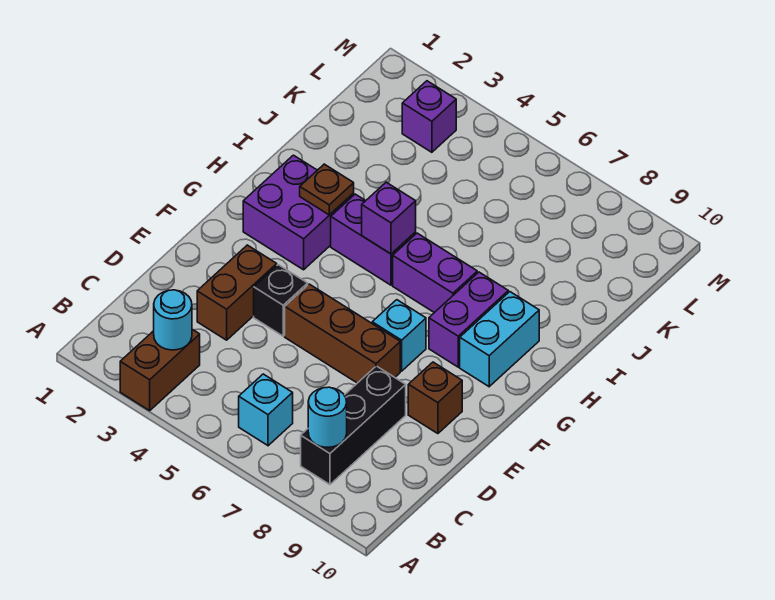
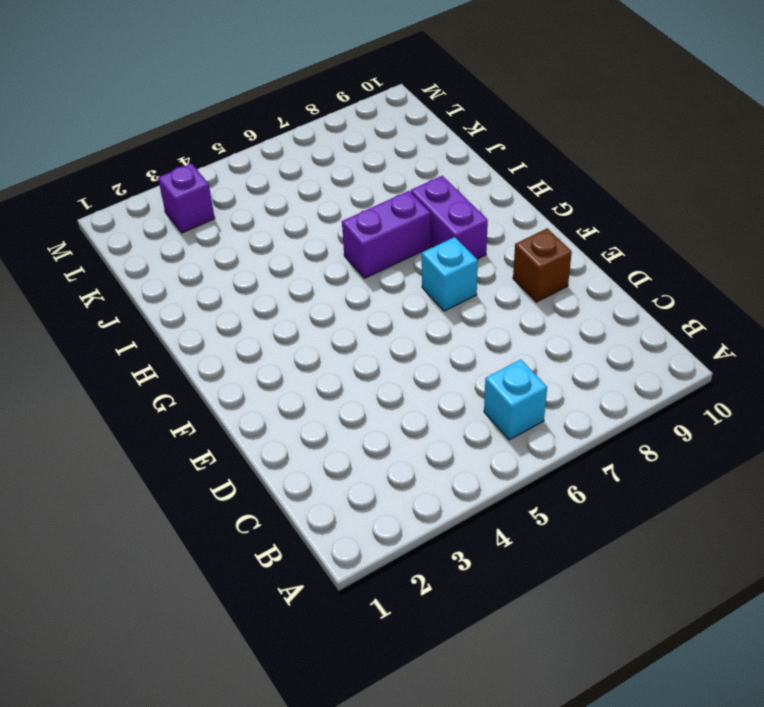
none -> brown 1x2 brick [120,329,200,411]
none -> black 1x3 brick [301,366,406,484]
none -> brown 1x2 brick [197,245,277,340]

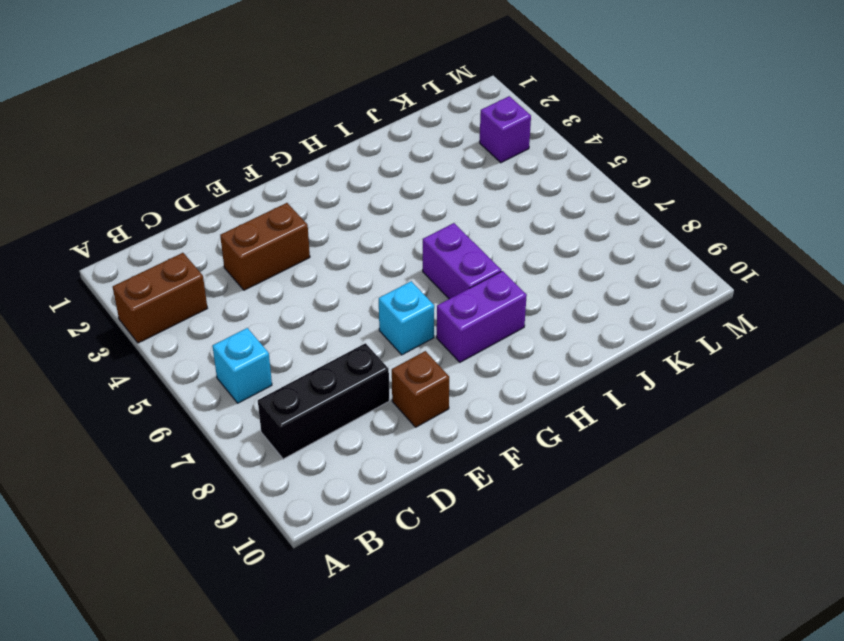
none -> black 1x1 brick [254,265,308,336]
none -> brown 1x3 brick [285,284,400,383]
none -> purple 2x2 brick [243,155,354,270]

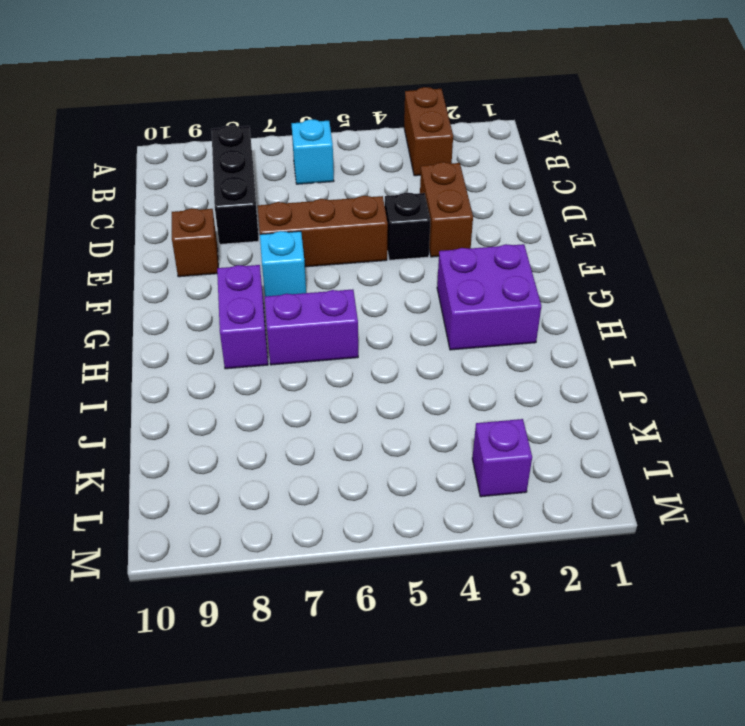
none -> cyan 1x2 brick [460,292,539,387]
none -> purple 1x2 brick [331,194,416,285]
none -> cyan 1x1 round brick [154,290,192,350]

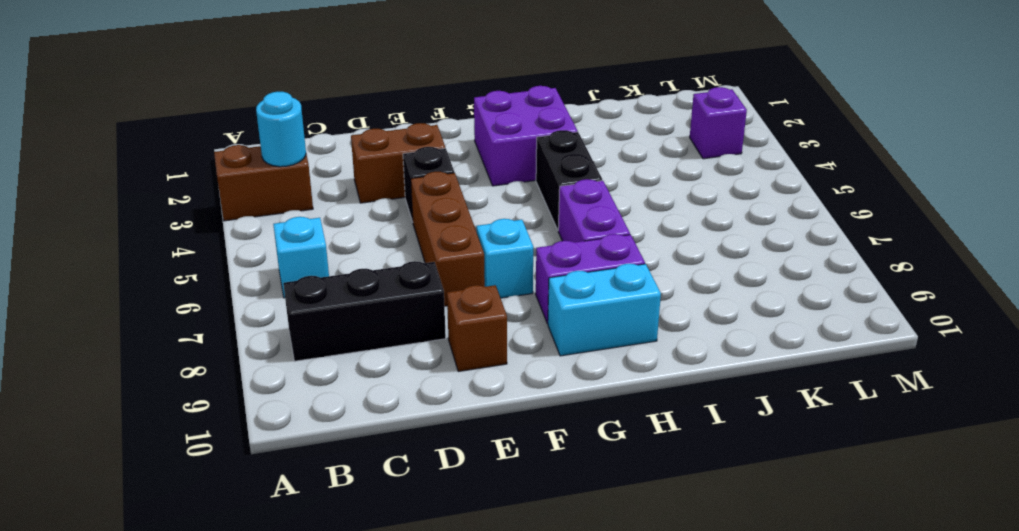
black 1x2 brick [536,130,602,230] -> purple 1x2 brick [331,194,416,285]
none -> cyan 1x1 round brick [308,387,347,447]
none -> brown 1x1 plate [300,164,354,215]
none -> purple 1x1 brick [362,182,416,254]

